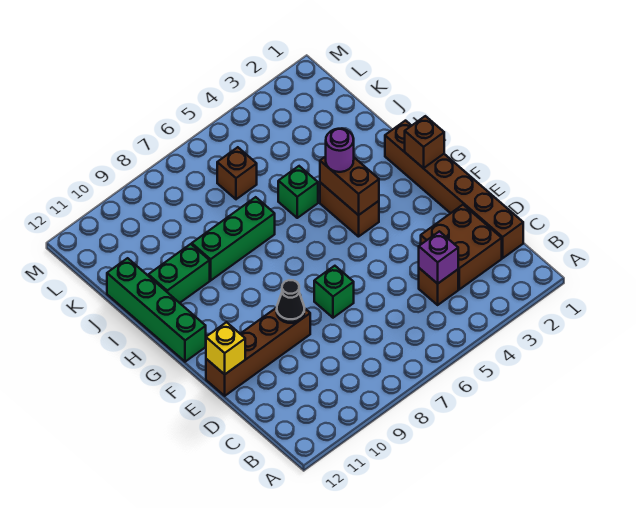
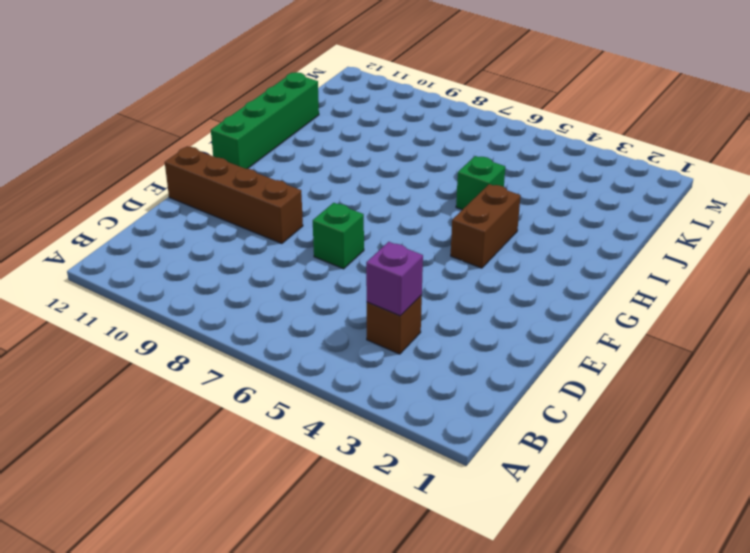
none -> brown 1x6 brick [385,121,523,258]
none -> brown 2x2 brick [421,205,502,289]
none -> green 1x3 brick [192,197,275,280]

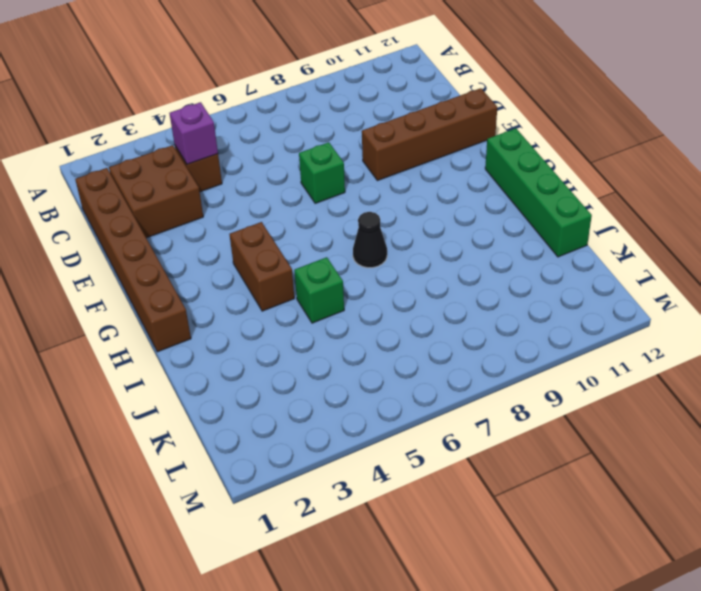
black 1x1 cone [353,212,387,268] -> black 1x1 cone moved to [277,280,305,323]
none -> green 1x3 brick [192,197,275,280]
none -> green 1x2 brick [148,244,210,303]
none -> brown 1x1 brick [217,147,257,199]

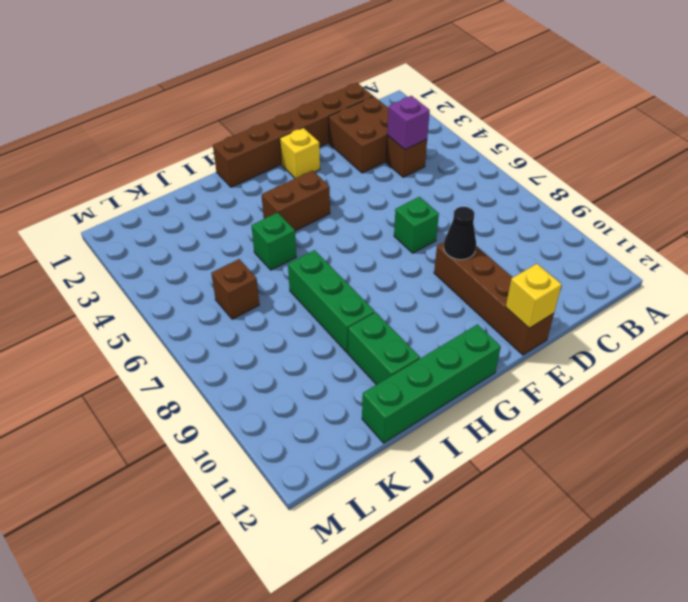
yellow 1x1 brick [280,128,320,178] -> none
none -> brown 1x1 brick [405,116,444,168]
none -> brown 1x2 brick [320,156,379,215]
none -> purple 1x1 round brick [326,129,354,172]

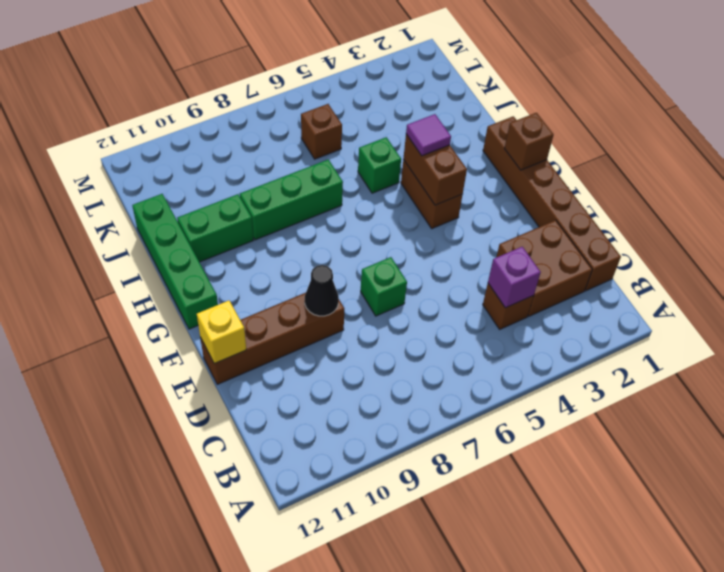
purple 1x1 tile [406,114,451,156] -> purple 1x1 round brick [326,129,354,172]

